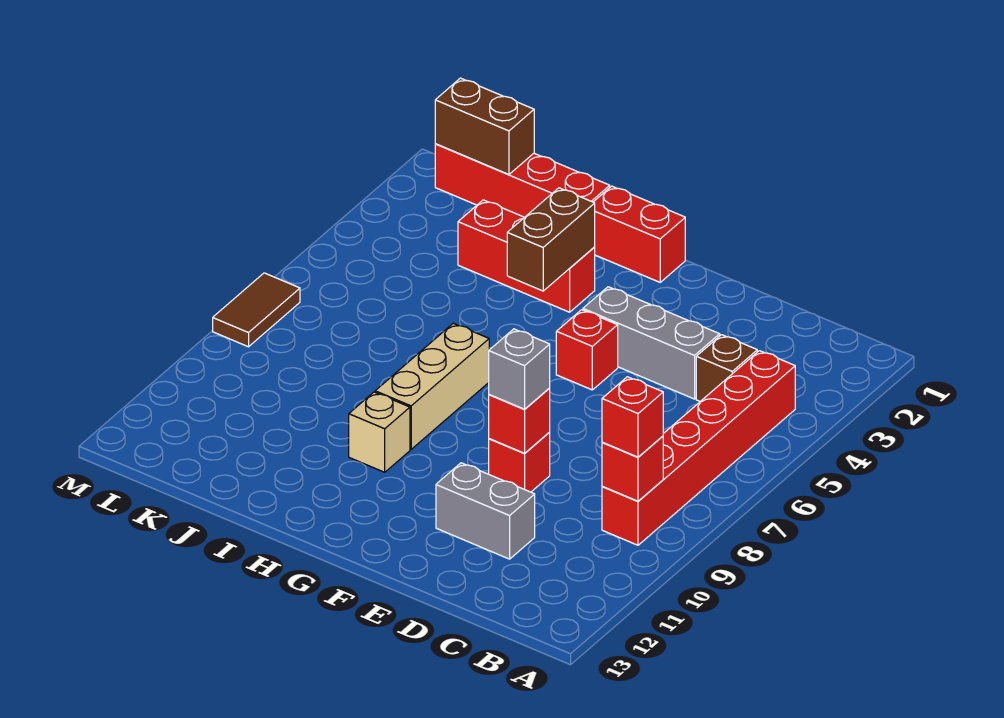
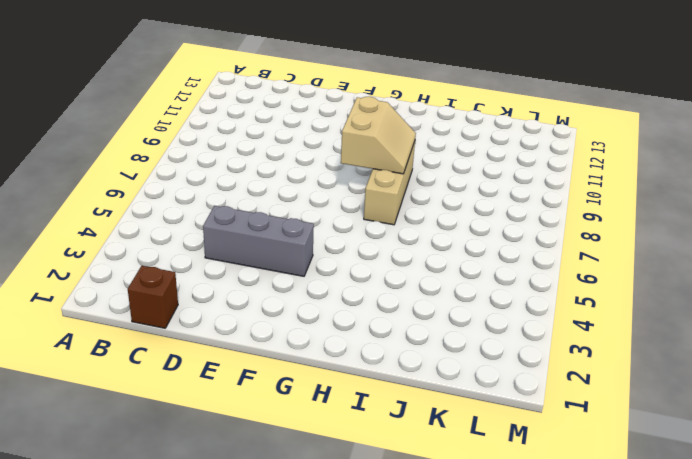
brown 1x1 brick [128,266,178,328] -> brown 1x1 brick moved to [696,335,757,401]
tan 2x2 slope [341,97,416,174] -> none
none -> red 1x6 brick [602,351,795,545]
none -> grey 1x2 brick [436,463,535,559]
none -> red 1x1 brick [489,432,550,492]

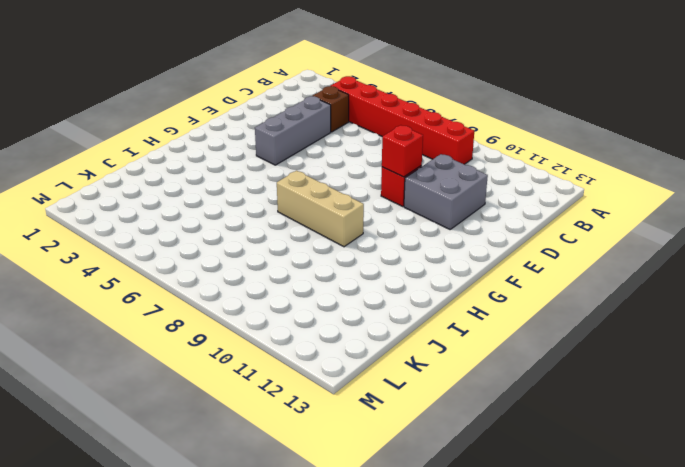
grey 2x2 brick [404,154,488,229] -> grey 1x2 brick [436,463,535,559]
none -> red 1x1 brick [556,310,618,390]
none -> red 1x2 brick [594,186,685,282]
none -> red 1x3 brick [458,200,595,312]

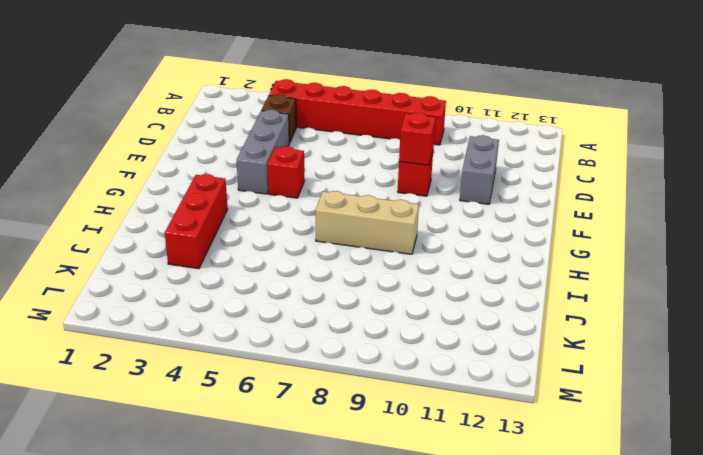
none -> red 1x2 brick [594,186,685,282]
none -> tan 1x1 brick [349,392,410,472]
none -> red 1x4 brick [435,144,610,217]

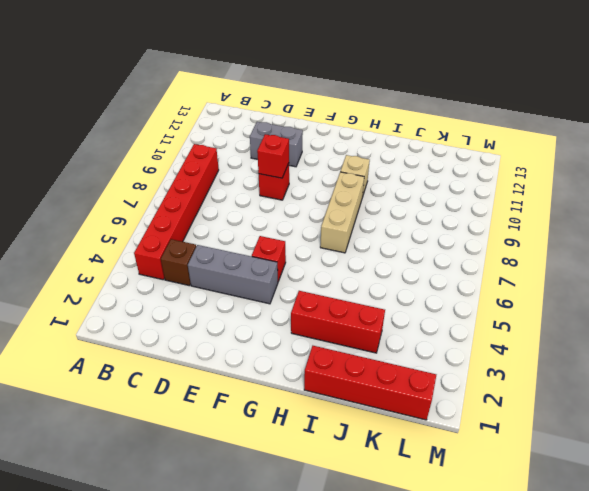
none -> red 1x2 brick [594,186,685,282]
none -> brown 1x2 tile [213,273,300,347]
none -> red 1x1 brick [602,436,663,501]

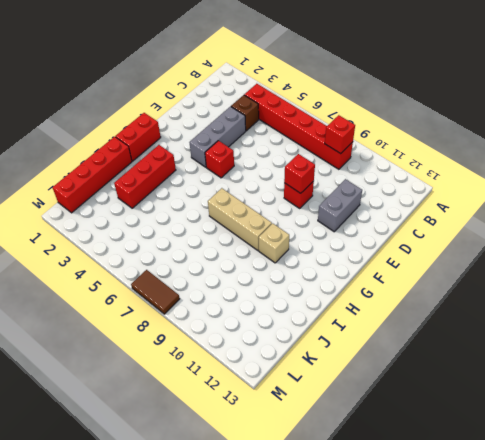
none -> brown 1x2 brick [507,188,595,291]
none -> brown 1x2 brick [435,78,534,174]
none -> red 1x1 brick [602,377,663,457]

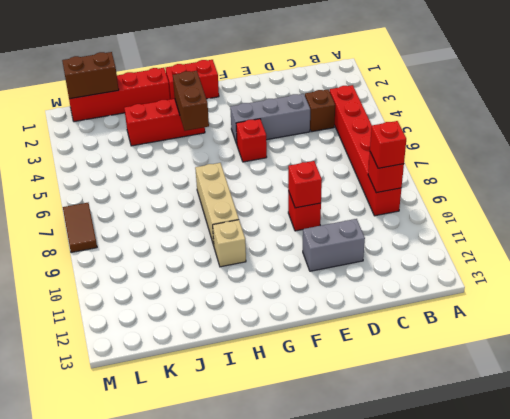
none -> grey 1x1 brick [489,329,550,409]

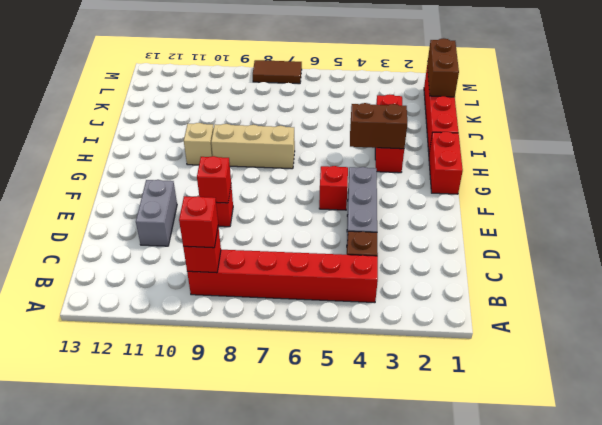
none -> grey 1x1 brick [489,329,550,409]

